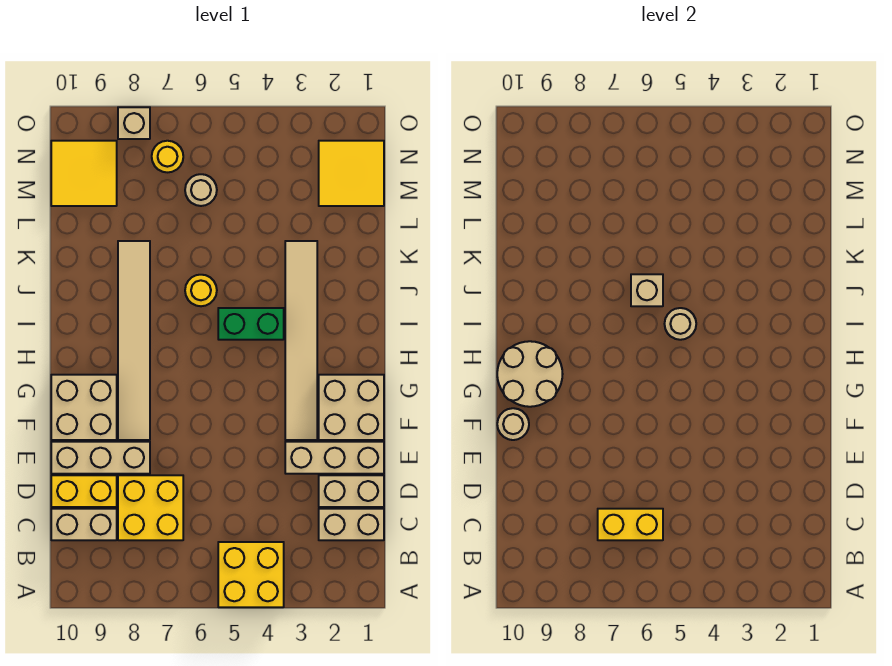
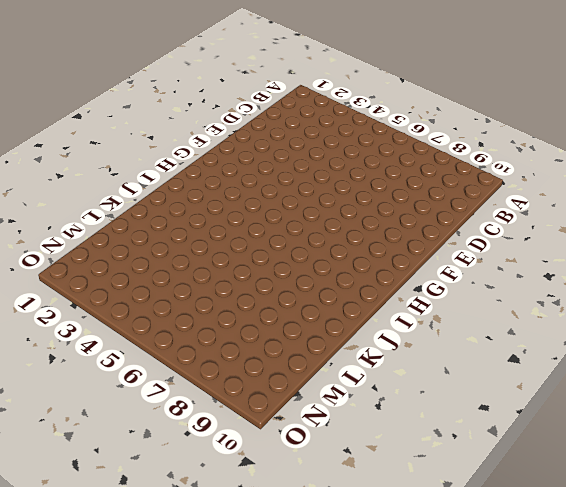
none -> yellow 2x2 brick [218,542,284,607]
none -> tan 1x2 brick [319,509,384,540]
none -> yellow 2x2 brick [118,475,183,540]

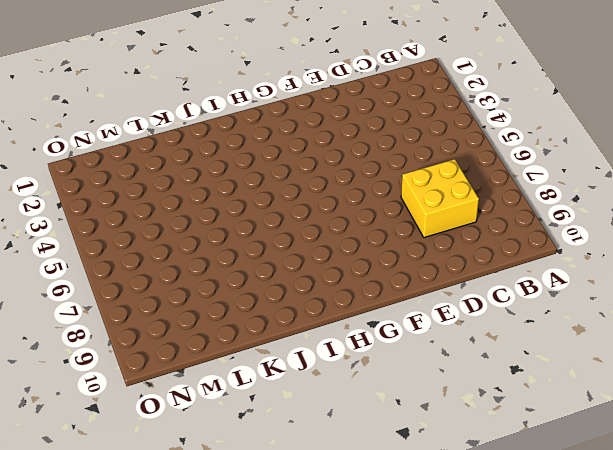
none -> yellow 2x2 brick [218,542,284,607]
none -> tan 1x2 brick [319,509,384,540]
none -> tan 1x2 brick [51,509,117,540]

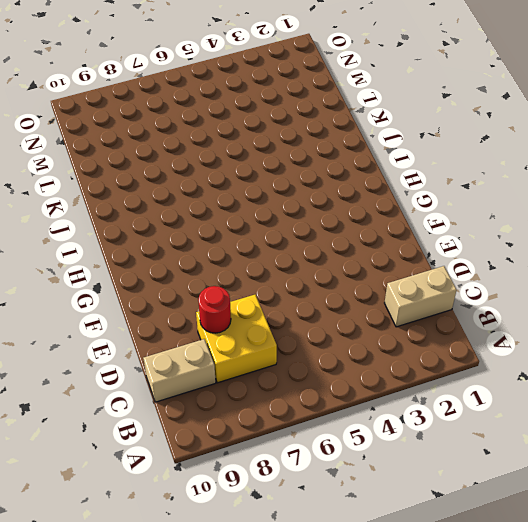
red 1x1 round brick [198,286,231,333] -> none
none -> yellow 2x2 brick [218,542,284,607]
none -> tan 1x2 brick [319,475,384,507]
none -> yellow 1x2 brick [51,475,117,507]

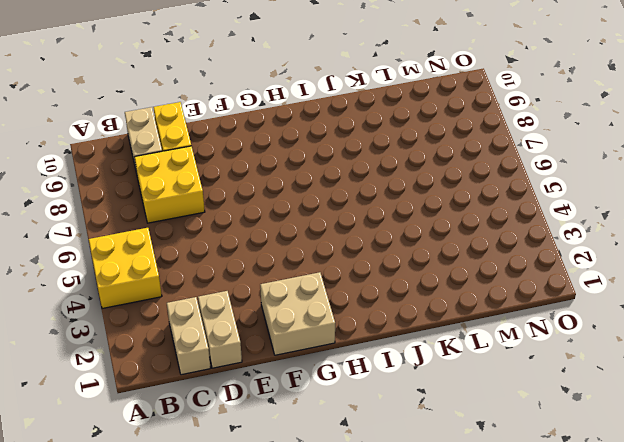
none -> tan 1x3 brick [285,442,384,474]
none -> tan 1x3 brick [51,442,150,474]
none -> tan 1x6 tile [285,241,317,440]

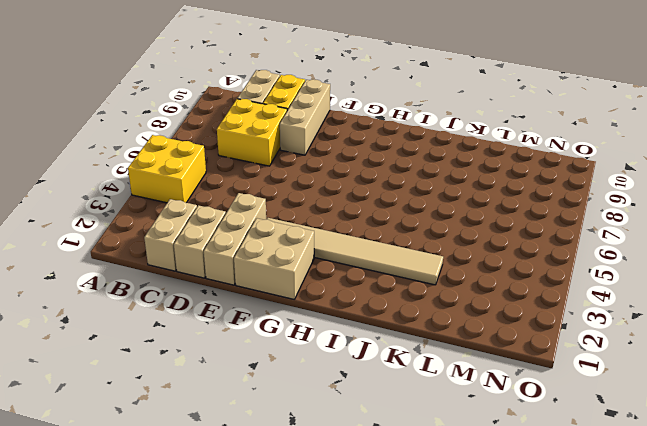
none -> tan 1x6 tile [118,241,150,440]
none -> tan 2x2 brick [51,375,117,440]
none -> green 1x2 brick [218,308,284,340]

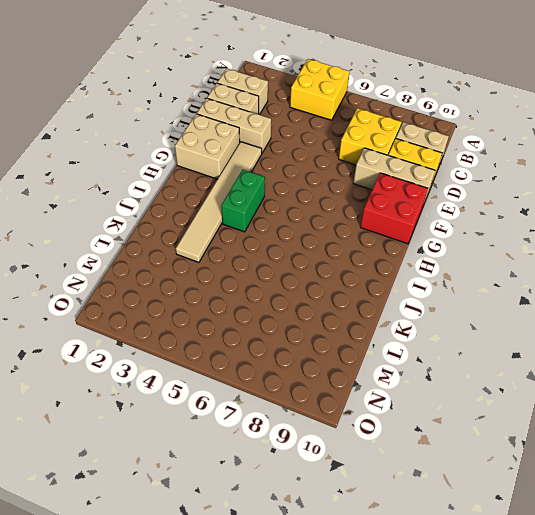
red 2x2 brick [360,173,428,244] -> tan 2x2 brick [51,375,117,440]
green 1x2 brick [221,170,265,232] -> green 1x2 brick turned to [218,308,284,340]
none -> tan 1x6 tile [118,241,150,440]
none -> yellow 1x1 round brick [185,275,217,306]
none -> yellow 2x2 tile [319,141,384,206]

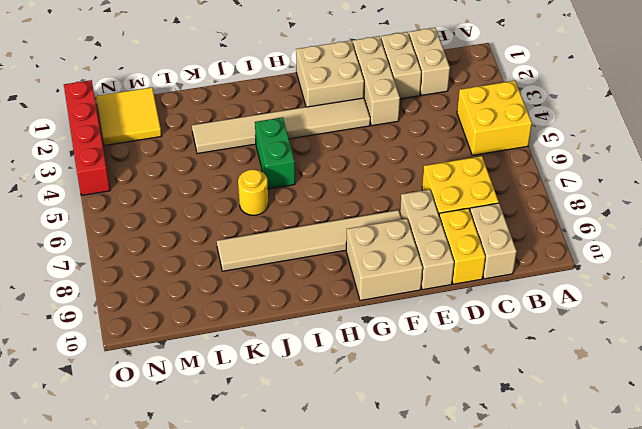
red 1x4 brick [64,80,110,195] -> none
none -> tan 1x1 round brick [185,174,217,206]
none -> yellow 2x2 tile [51,141,117,206]
none -> yellow 1x1 round brick [152,141,183,172]

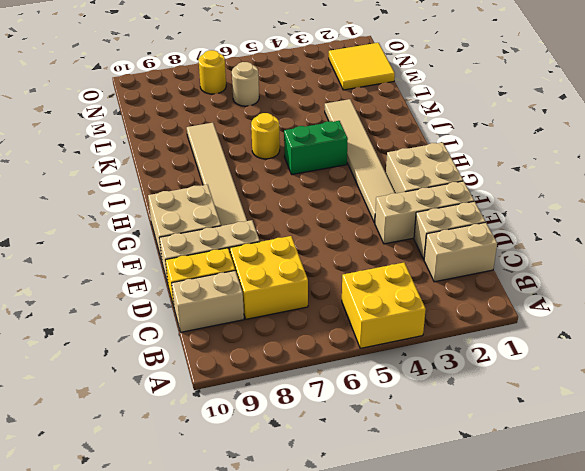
none -> yellow 2x2 tile [51,141,117,206]
none -> tan 1x1 brick [118,107,150,139]
none -> yellow 1x2 brick [598,509,663,540]

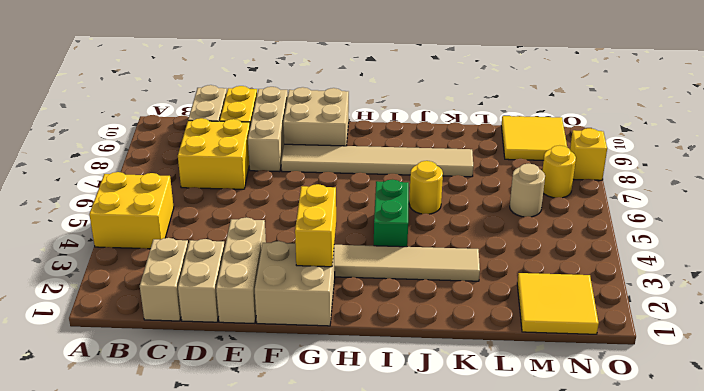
yellow 1x2 brick [295,184,336,267] -> yellow 1x2 brick moved to [598,509,663,540]
yellow 1x1 brick [570,128,607,180] -> tan 1x1 brick [118,107,150,139]
none -> tan 1x1 round brick [497,408,529,440]
none -> tan 2x2 round brick [497,341,563,407]
none -> tan 1x1 round brick [665,308,696,340]

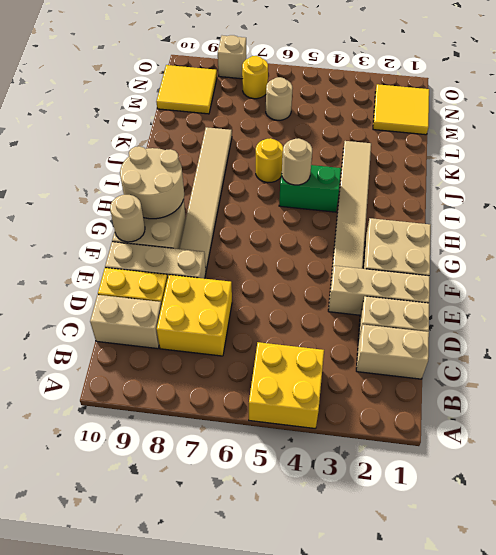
none -> yellow 1x2 brick [598,509,663,540]
none -> tan 1x1 brick [631,274,663,306]

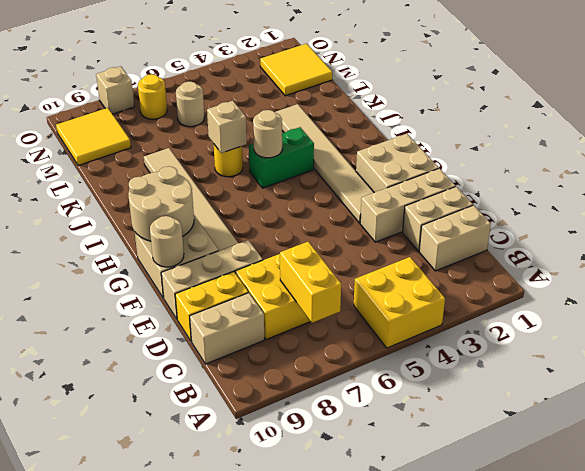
yellow 1x2 brick [280,242,341,323] -> yellow 1x2 brick turned to [598,509,663,540]

